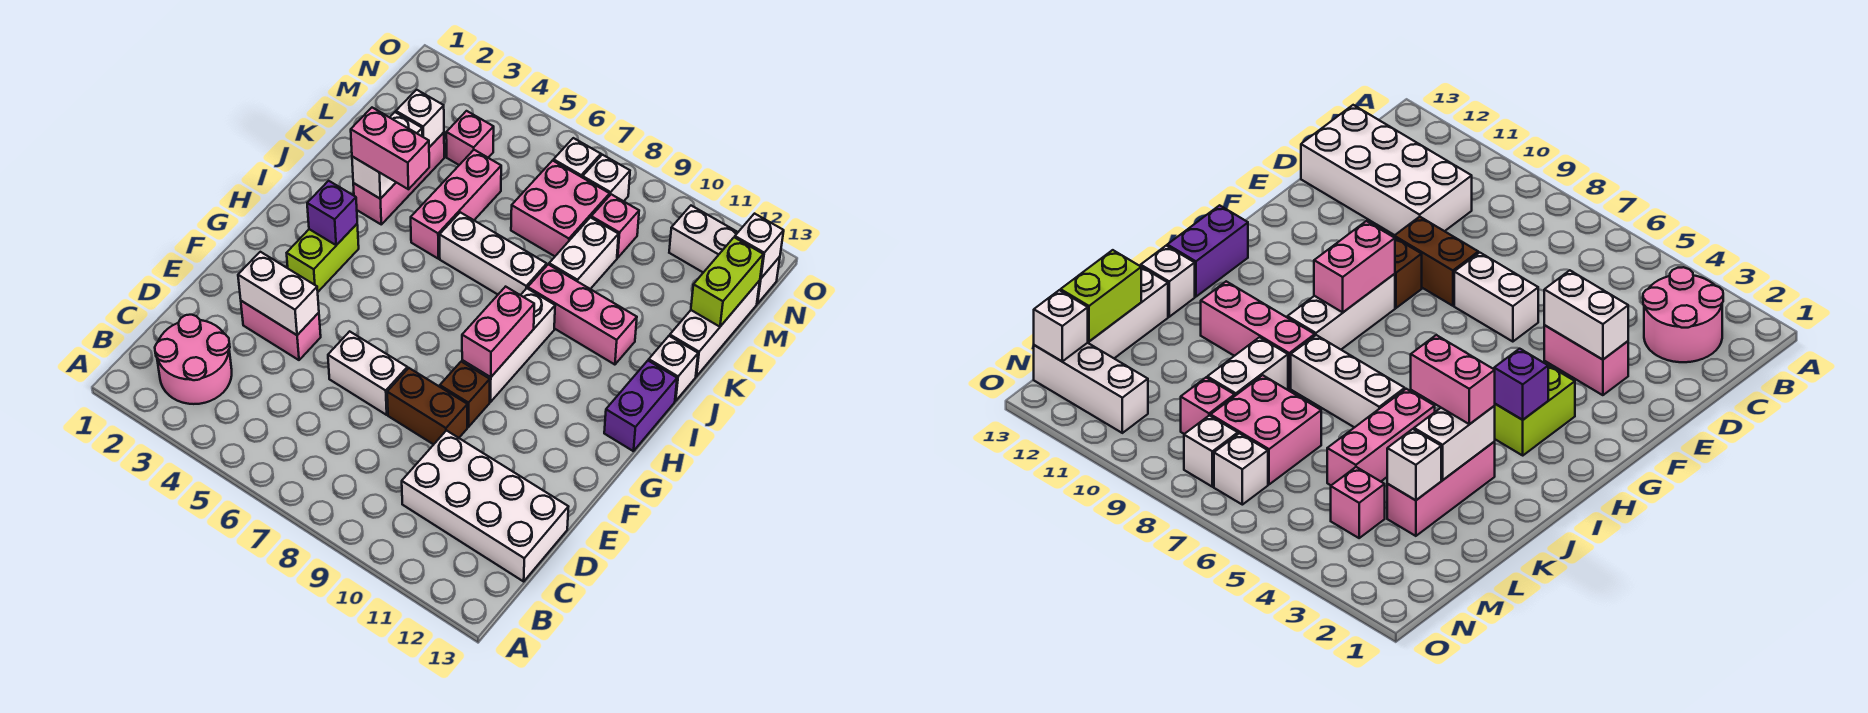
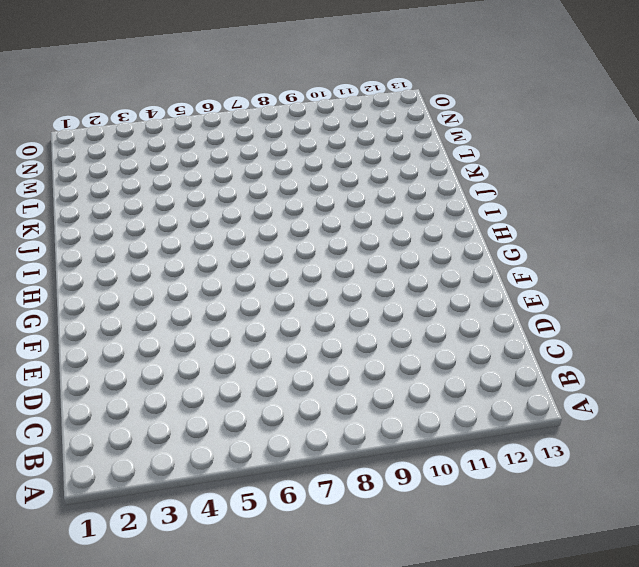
none -> pink 2x2 round brick [155,315,232,404]
none -> white 2x4 brick [402,431,568,581]
none -> pink 1x2 brick [241,301,321,360]
none -> white 1x2 brick [328,331,407,415]

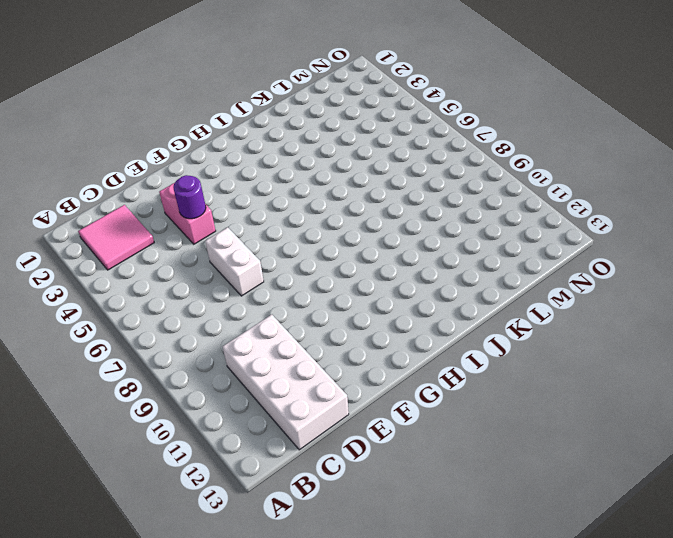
pink 2x2 tile [78,205,154,270] -> pink 2x2 round brick [155,315,232,404]
purple 1x1 round brick [173,175,206,219] -> white 1x2 brick [238,252,319,335]
none -> brown 1x2 brick [387,368,467,444]
none -> brown 1x1 brick [440,362,490,427]
none -> lime 1x2 brick [287,224,359,292]
none -> white 1x3 brick [462,288,555,402]

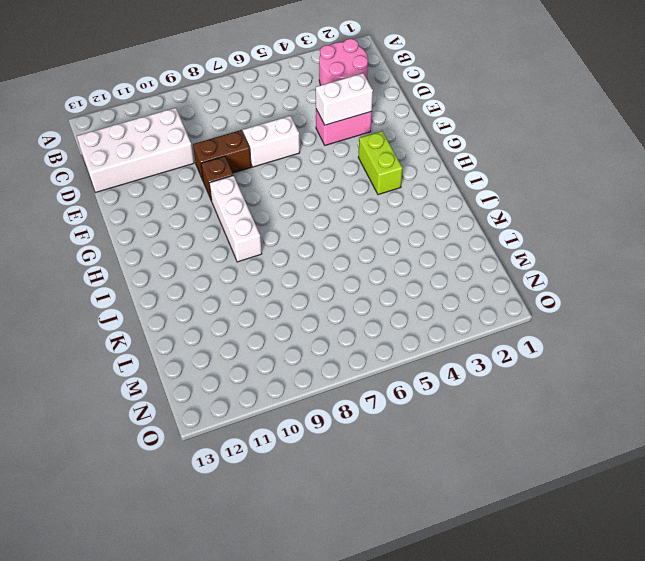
none -> purple 1x2 brick [604,361,677,451]
none -> pink 1x3 brick [353,132,444,224]
none -> pink 1x3 brick [411,150,501,259]
none -> white 1x3 brick [440,212,547,295]

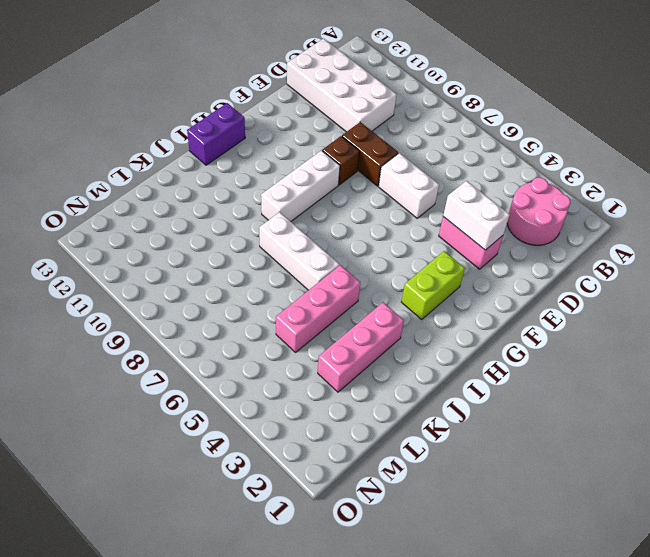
none -> pink 1x3 brick [528,264,637,365]
none -> white 1x1 brick [649,336,698,401]
none -> white 1x2 brick [549,217,619,289]
none -> white 1x3 brick [670,280,760,376]

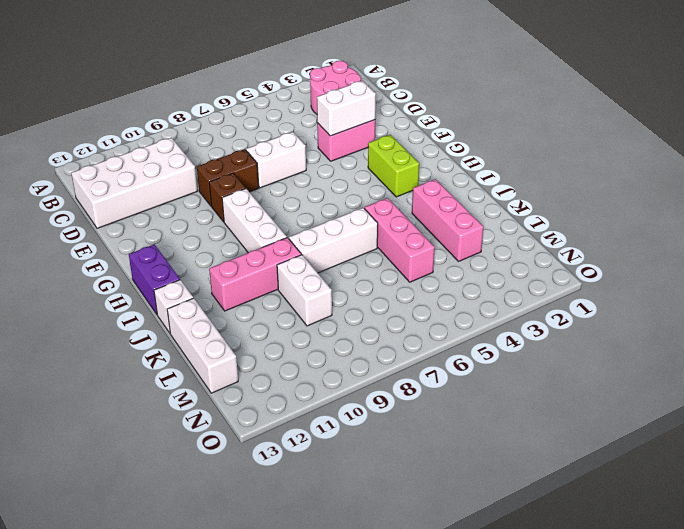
none -> pink 2x2 brick [511,161,610,256]
none -> pink 1x1 brick [446,111,494,165]
none -> pink 1x1 brick [591,194,639,258]
none -> white 1x1 brick [554,138,601,178]

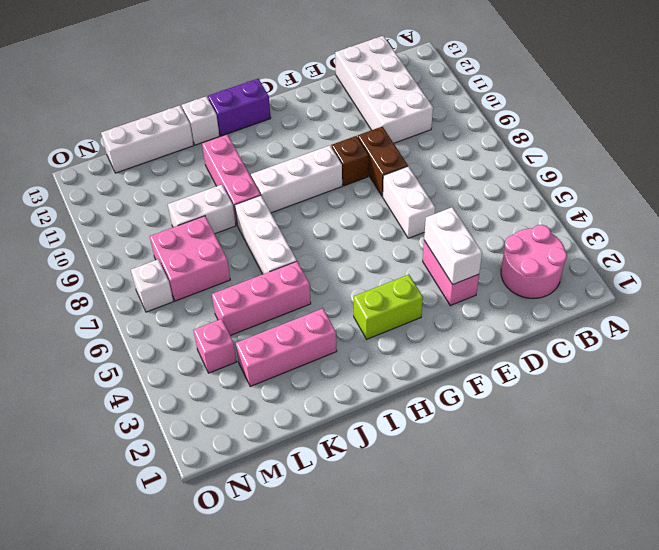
none -> pink 1x1 brick [591,194,639,258]
none -> white 1x1 brick [583,155,630,201]
none -> white 1x3 brick [669,206,780,304]
none -> pink 1x2 brick [462,287,534,377]

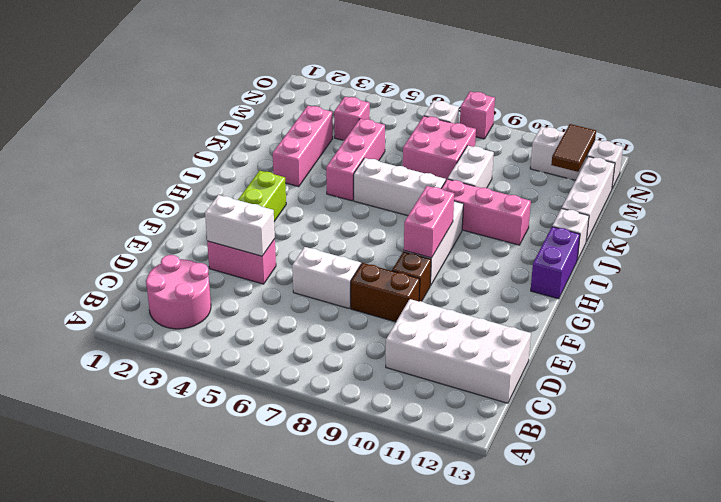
brown 1x2 tile [551,124,596,172] -> none
pink 1x1 brick [460,92,495,139] -> pink 1x1 brick moved to [591,194,639,258]
none -> white 1x1 brick [583,155,630,201]
none -> purple 1x1 brick [307,181,357,245]
none -> white 1x2 brick [352,112,422,199]
none -> white 1x1 brick [396,90,444,147]

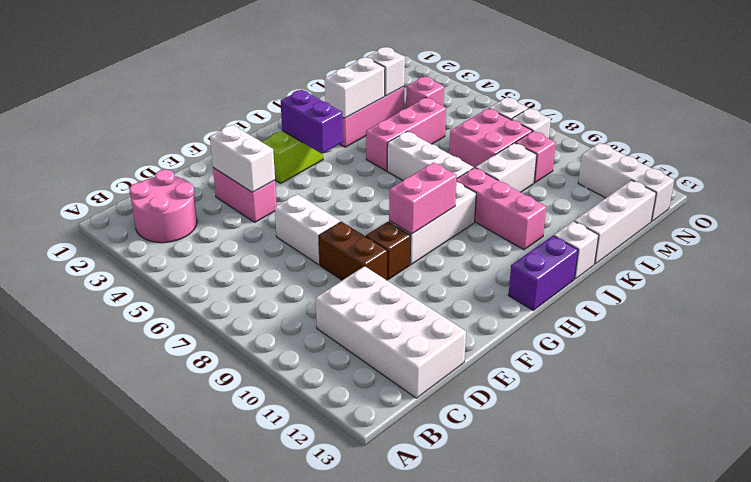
purple 1x2 brick [281,90,343,154] -> purple 1x1 brick [307,181,357,245]
none -> lime 1x2 brick [691,237,763,327]
none -> white 1x1 brick [735,214,784,279]
none -> pink 1x2 brick [351,108,429,189]

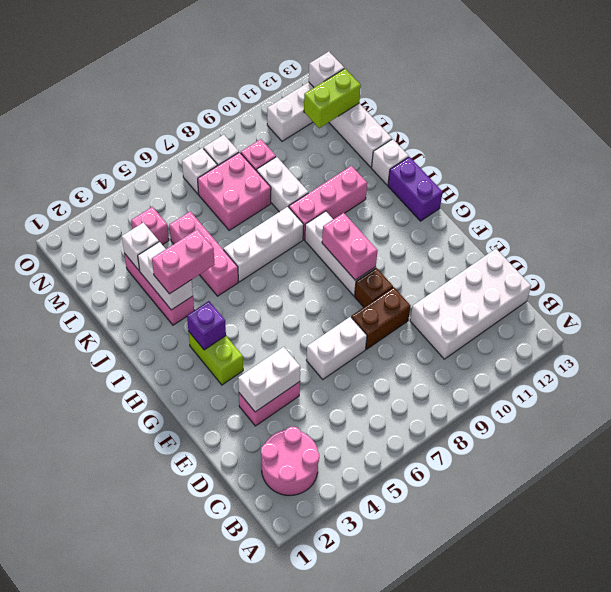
lime 1x2 brick [304,69,361,128] -> lime 1x2 brick turned to [691,237,763,327]

